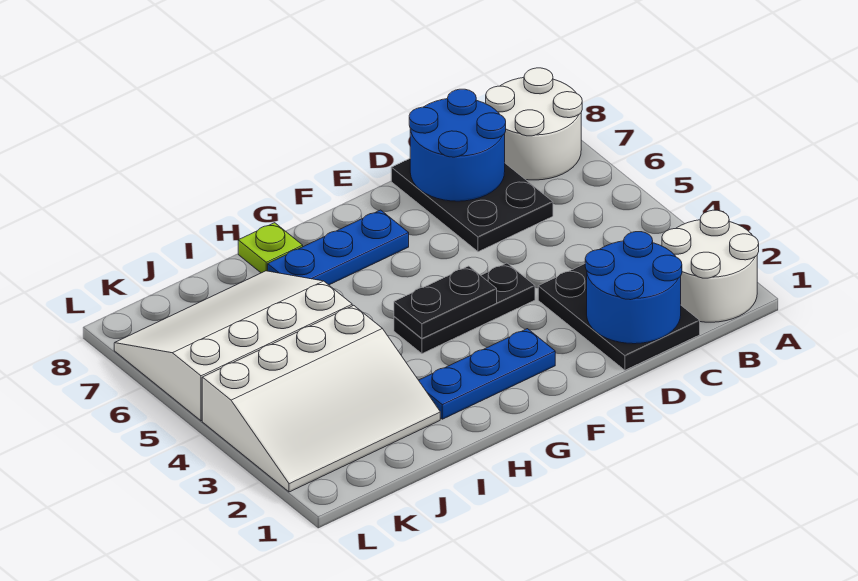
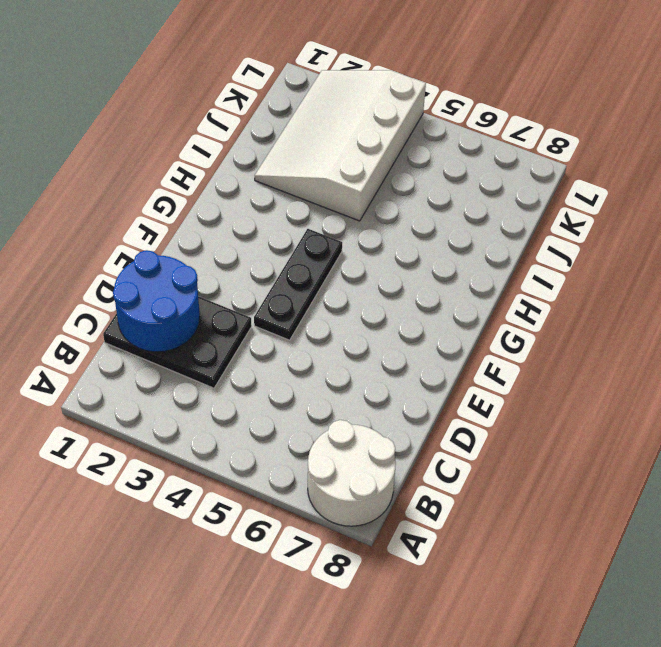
none -> white 2x2 round brick [662,210,759,322]
none -> black 2x3 plate [391,159,553,252]
none -> blue 1x3 plate [419,329,555,419]

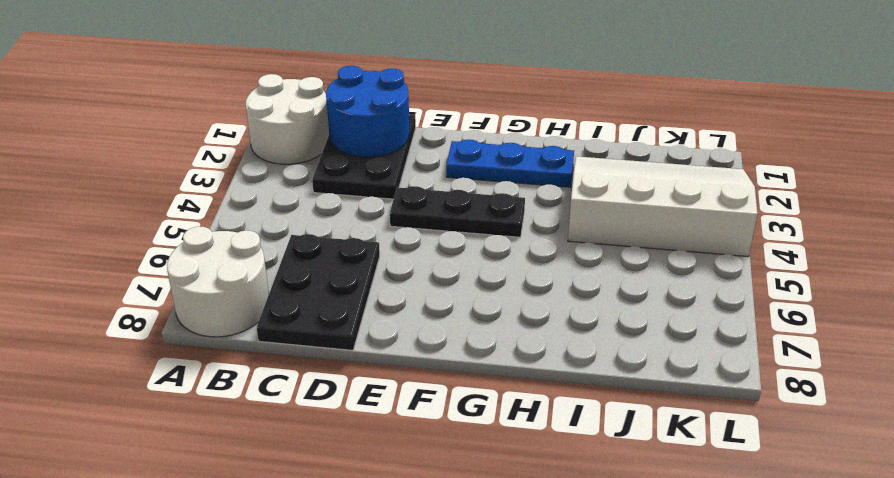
none -> blue 1x3 plate [268,210,409,285]
none -> lime 1x1 plate [238,223,303,273]
none -> white 3x4 slope [114,271,352,421]

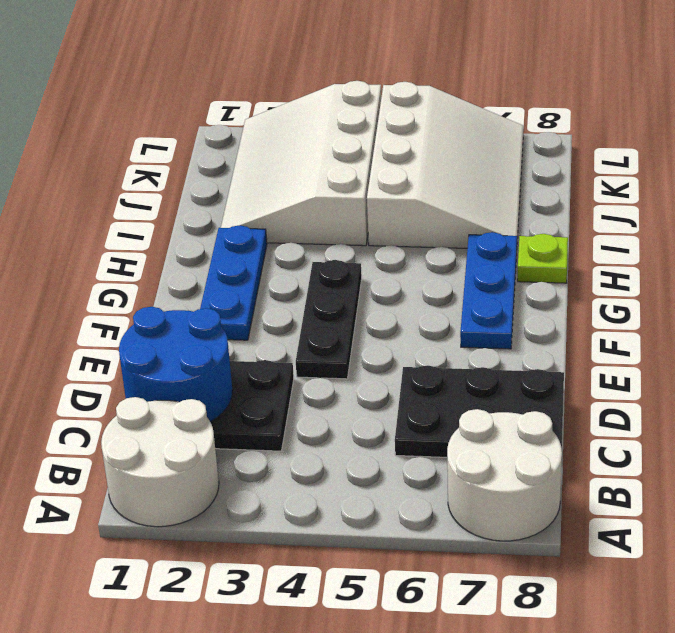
none -> blue 2x2 round brick [409,89,506,201]
none -> black 1x2 plate [394,266,497,338]

